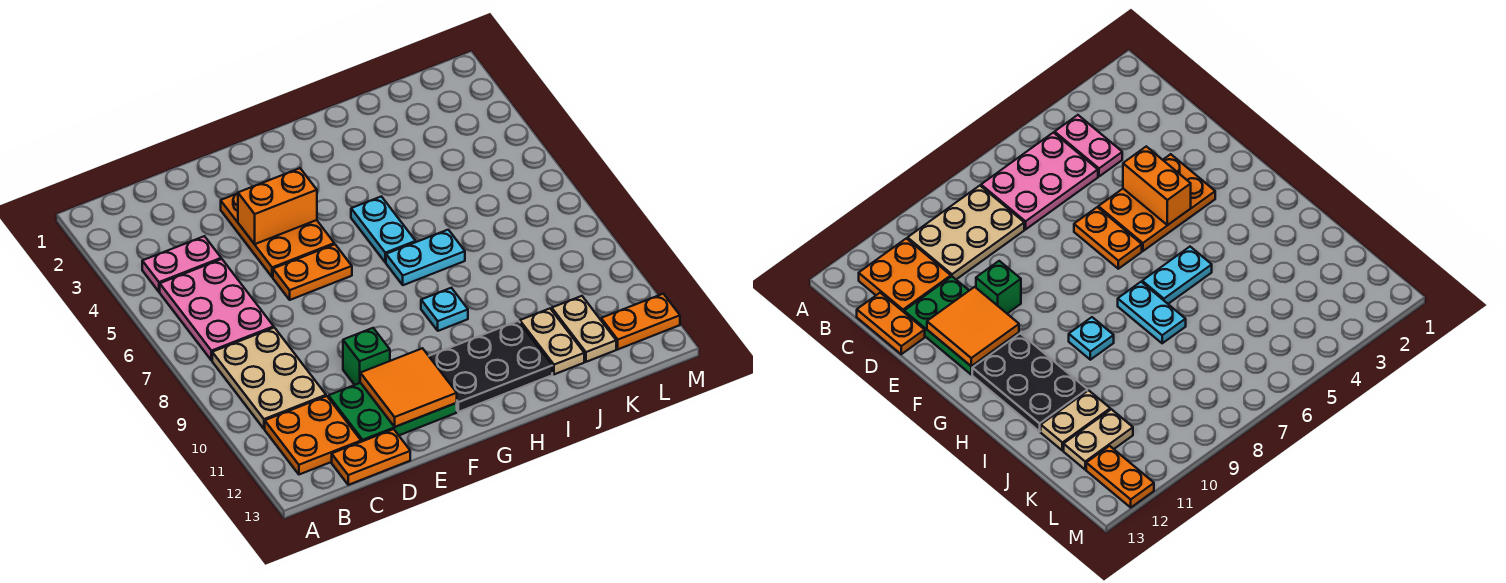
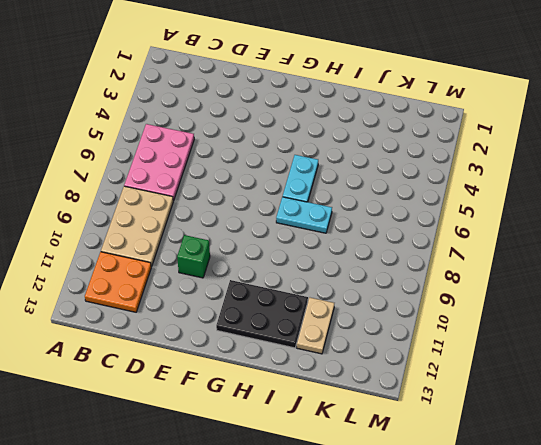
none -> pink 1x2 plate [142,236,221,292]
none -> orange 1x2 plate [332,429,410,485]
none -> green 2x3 plate [329,383,457,442]

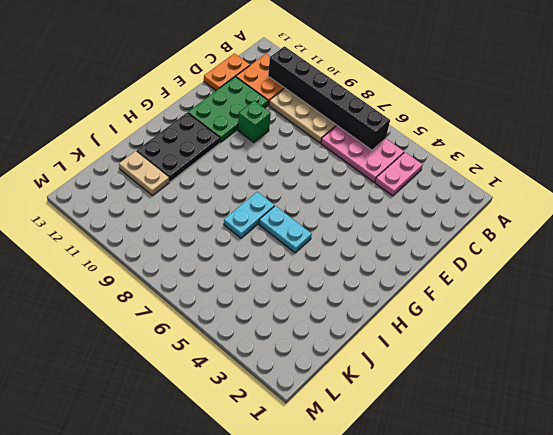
black 1x6 brick [268,46,390,150] -> none
none -> orange 2x3 plate [221,194,334,277]
none -> orange 1x2 plate [273,244,352,300]
none -> cyan 1x1 plate [421,288,468,331]

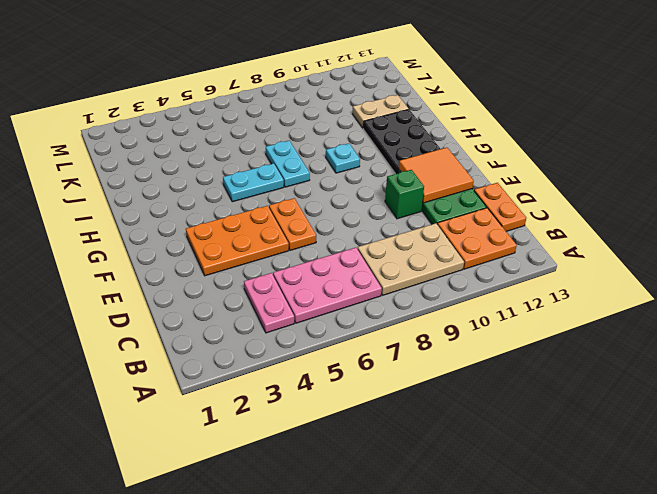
none -> tan 1x2 plate [552,296,616,362]
none -> orange 1x2 plate [601,294,680,349]
none -> orange 1x2 brick [238,168,317,244]

